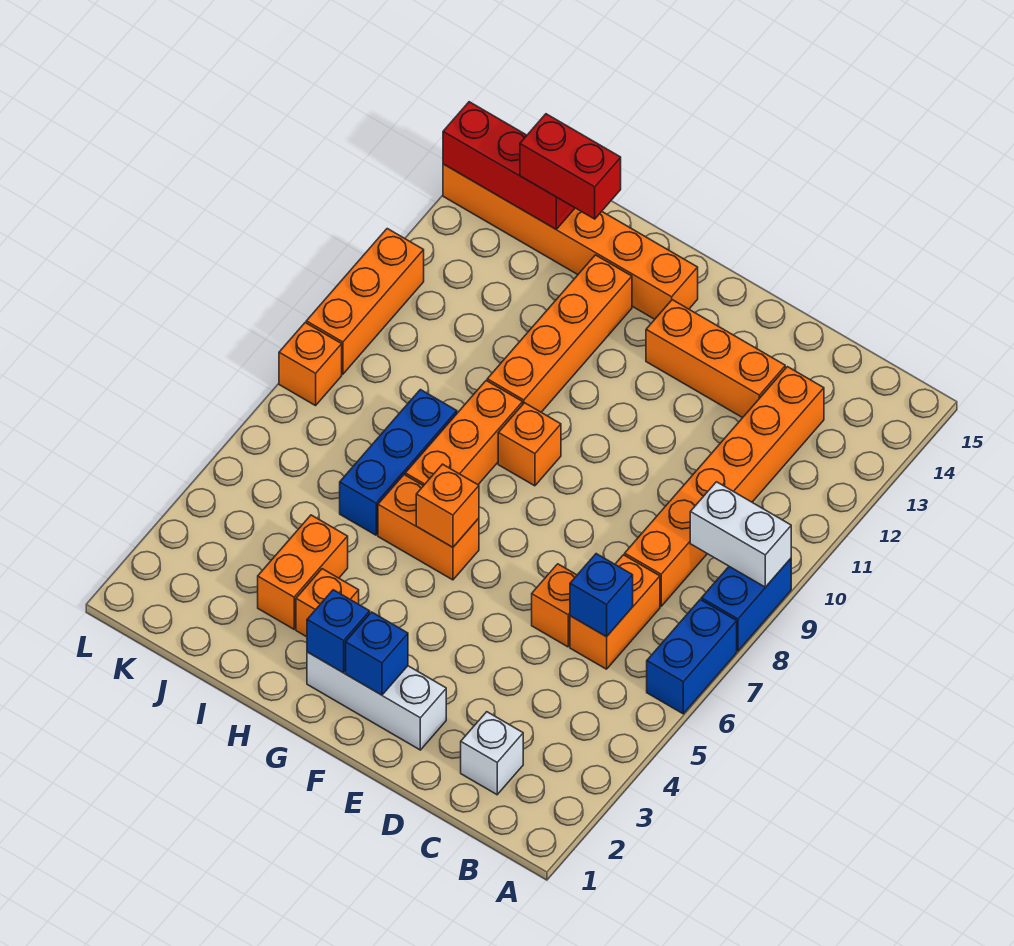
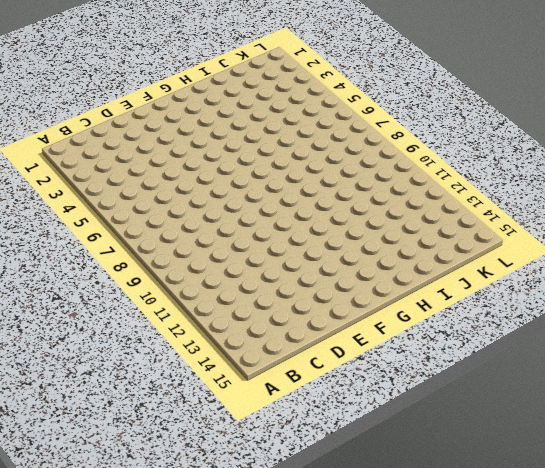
none -> blue 1x2 brick [647,600,737,714]
none -> blue 1x2 brick [701,559,791,651]
none -> white 1x1 brick [461,712,523,795]

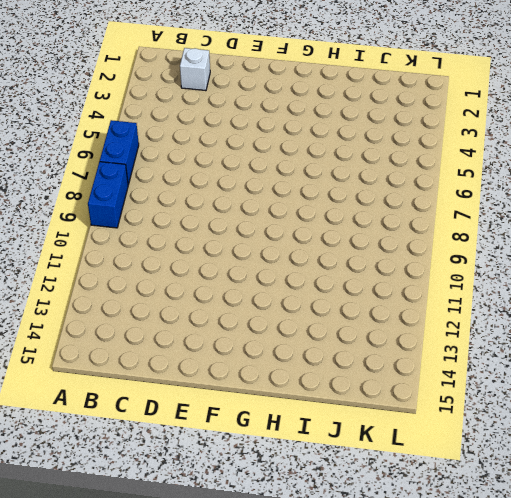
none -> orange 1x2 brick [570,555,660,669]
none -> orange 1x6 brick [625,367,824,606]
none -> orange 1x1 brick [532,564,577,647]

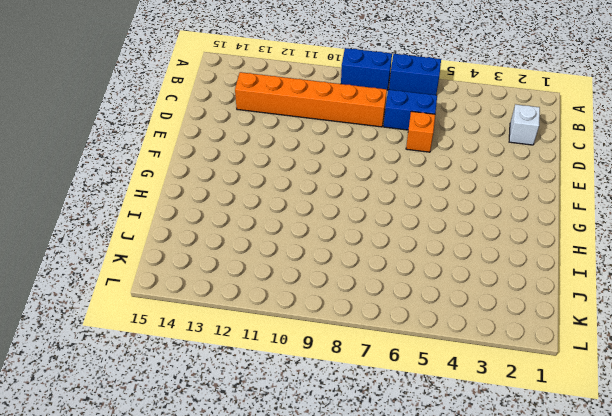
blue 1x2 brick [384,90,437,130] -> orange 1x2 brick [570,555,660,669]
none -> orange 1x3 brick [646,300,785,418]
none -> white 1x3 brick [307,652,446,750]
none -> orange 1x2 brick [378,475,479,580]

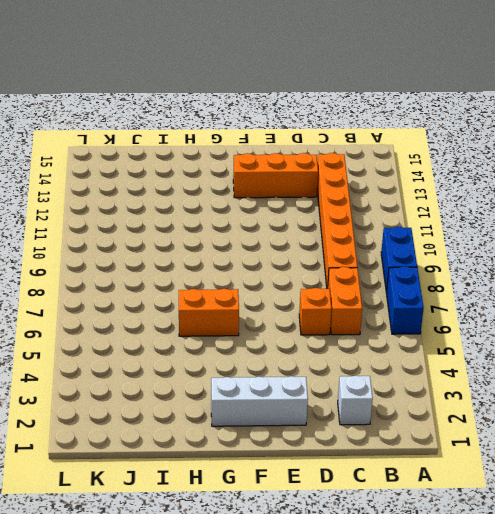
none -> orange 1x1 brick [498,403,561,486]
none -> orange 1x6 brick [443,164,698,319]
none -> orange 1x1 brick [296,569,359,637]

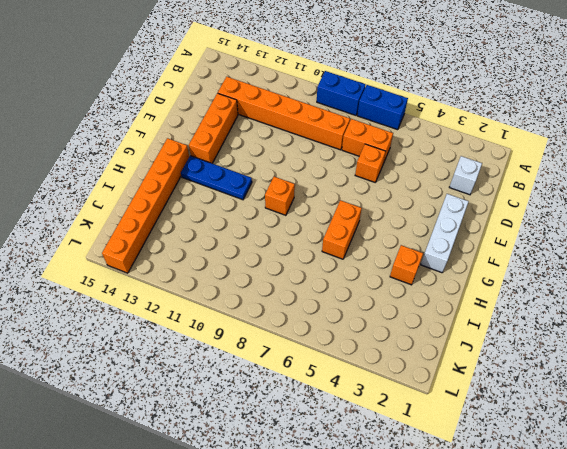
blue 1x3 plate [181,156,252,200] -> none
none -> orange 1x3 brick [405,381,523,486]
none -> orange 1x4 brick [487,255,632,412]
none -> orange 1x2 brick [258,515,348,629]

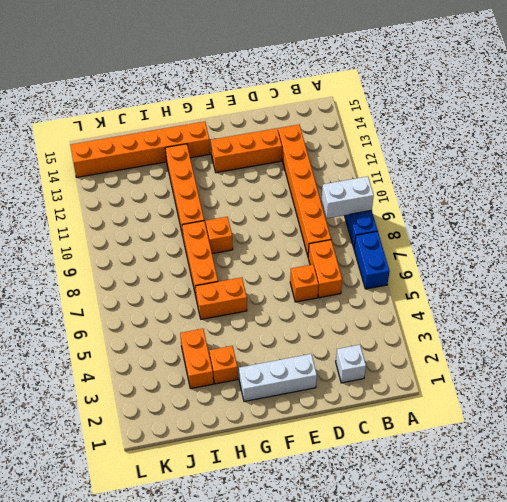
none -> blue 1x3 brick [340,390,457,535]
none -> orange 1x1 brick [279,323,342,406]
none -> orange 1x3 brick [306,229,424,374]

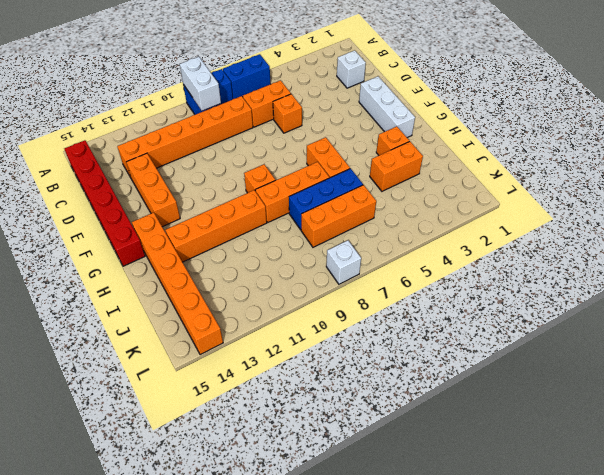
red 1x6 brick [64,140,145,266] -> none
orange 1x3 brick [301,185,376,247] -> orange 1x3 brick moved to [306,229,424,374]
white 1x1 brick [326,240,361,284] -> orange 1x1 brick [279,323,342,406]
none -> blue 1x1 brick [570,554,633,637]
none -> blue 1x1 brick [346,612,408,695]
none -> blue 1x1 brick [307,590,370,673]

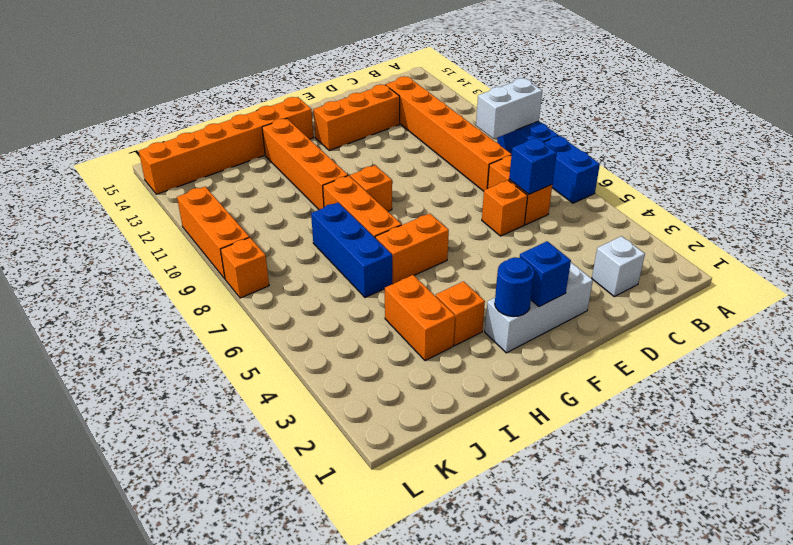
blue 1x1 round brick [495,257,534,317] -> blue 1x1 brick [307,590,370,673]
none -> orange 1x1 brick [416,464,479,547]
none -> red 1x3 brick [443,102,575,229]
none -> red 1x2 brick [520,114,621,219]

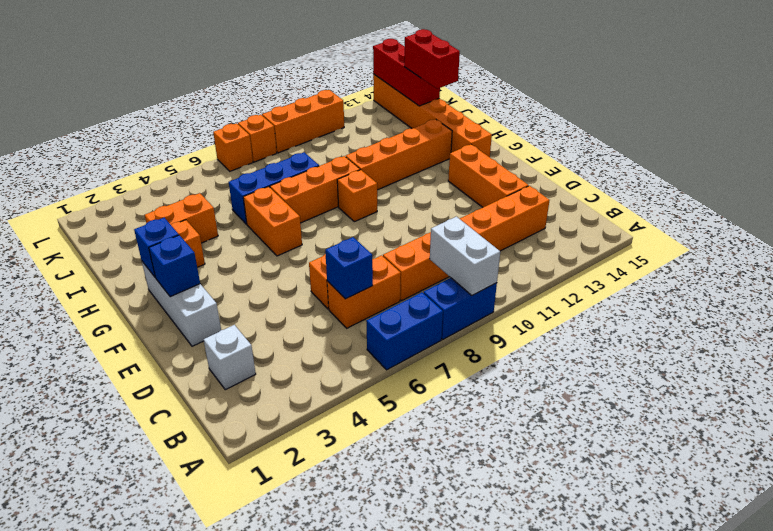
orange 1x1 brick [213,123,253,171] -> orange 1x1 brick moved to [416,464,479,547]

